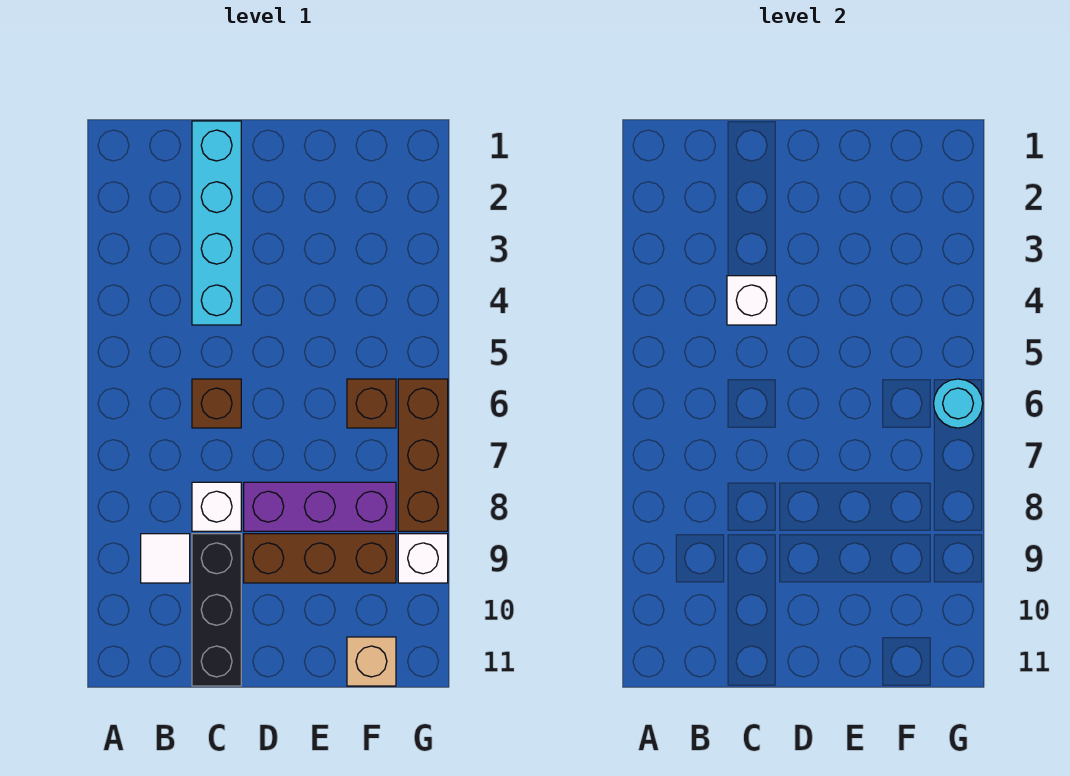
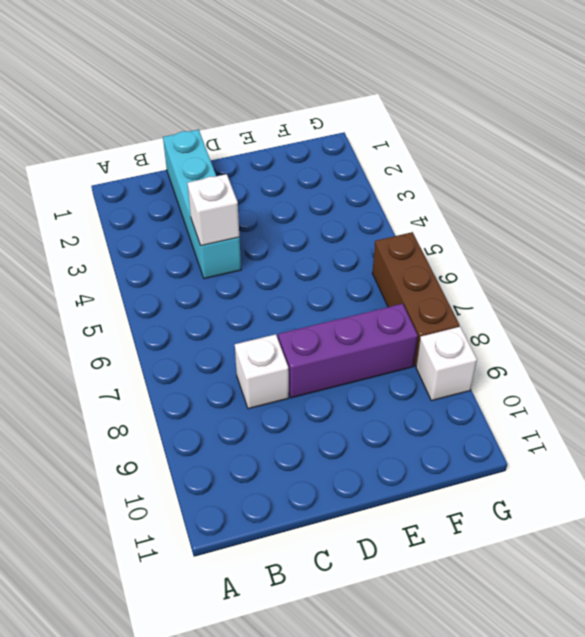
none -> white 1x1 tile [141,534,190,583]
none -> brown 1x1 brick [192,379,241,428]
none -> black 1x3 brick [192,534,241,686]

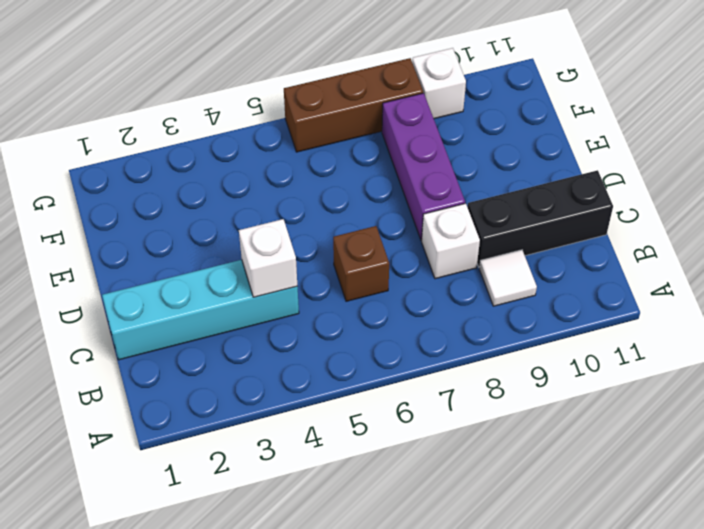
none -> brown 1x3 brick [244,534,396,583]
none -> brown 1x1 brick [347,379,396,428]
none -> tan 1x1 brick [347,637,396,686]

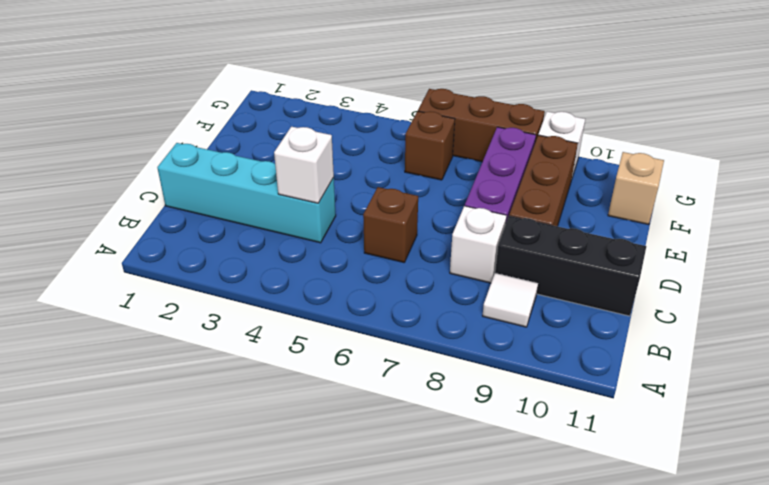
none -> cyan 1x1 round brick [934,379,983,428]

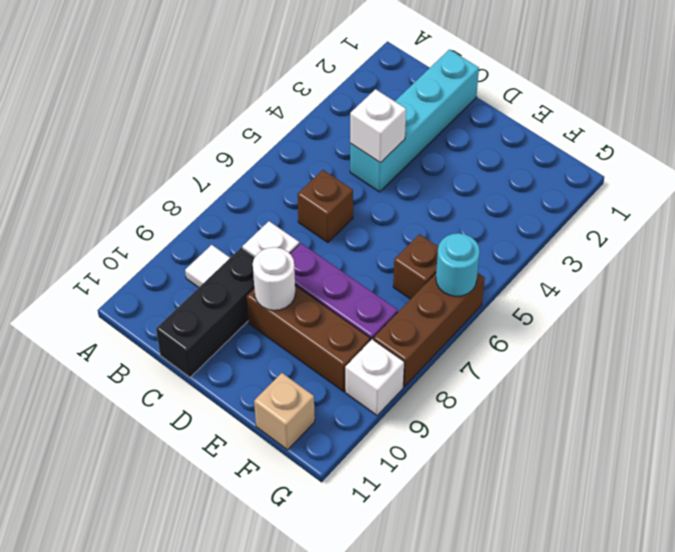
white 1x1 round brick [253,247,295,310] -> none

